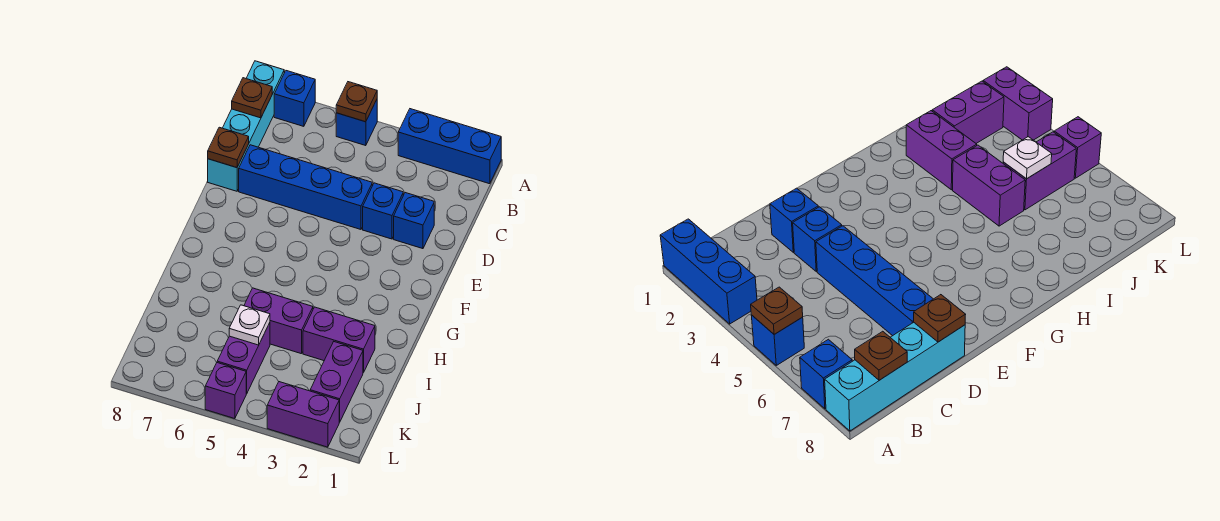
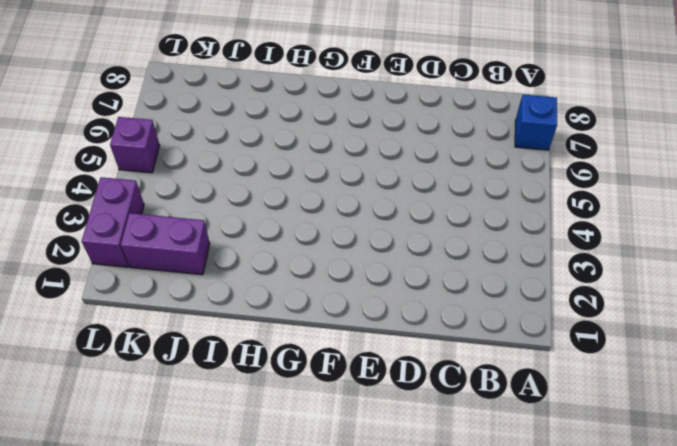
none -> blue 1x3 brick [398,109,501,184]
none -> blue 1x1 brick [336,100,377,146]
none -> cyan 1x4 brick [208,61,284,191]

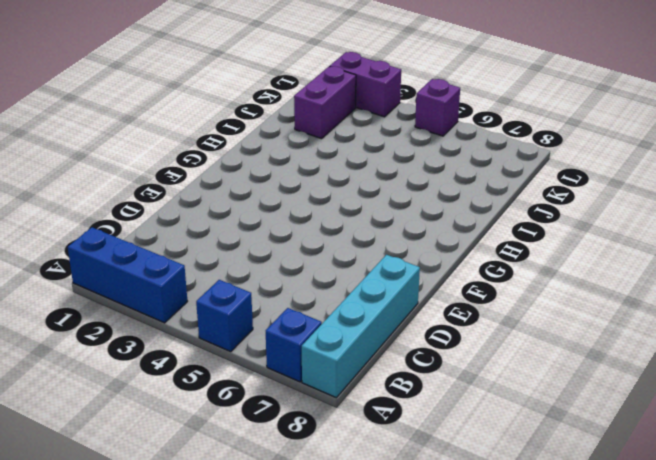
none -> blue 1x1 brick [394,193,434,249]
none -> blue 1x1 brick [363,183,403,239]
none -> blue 1x4 brick [239,145,372,229]

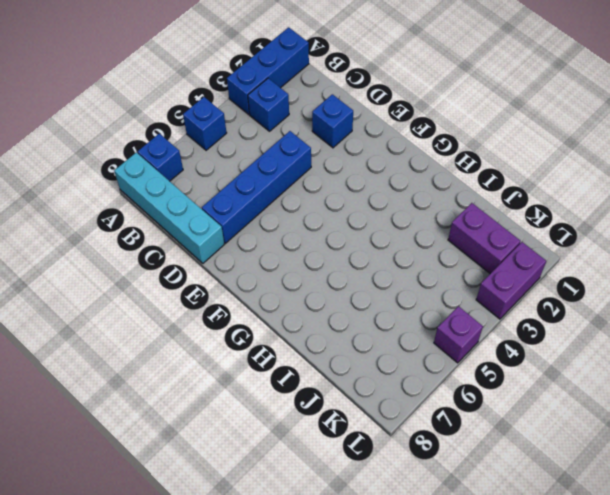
blue 1x1 brick [248,78,289,131] -> blue 1x1 brick moved to [363,183,403,239]
none -> purple 1x2 brick [303,307,375,373]
none -> purple 1x2 brick [244,288,313,354]
none -> purple 1x2 brick [217,323,270,394]

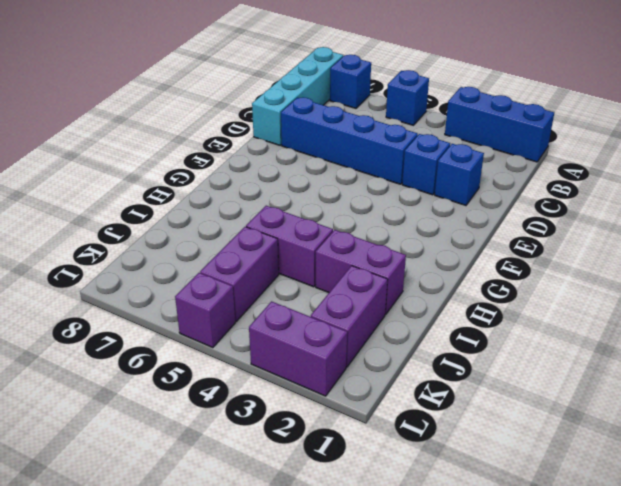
none -> brown 1x1 plate [336,82,377,122]
none -> brown 1x1 plate [232,78,272,118]
none -> brown 1x1 plate [208,127,249,168]

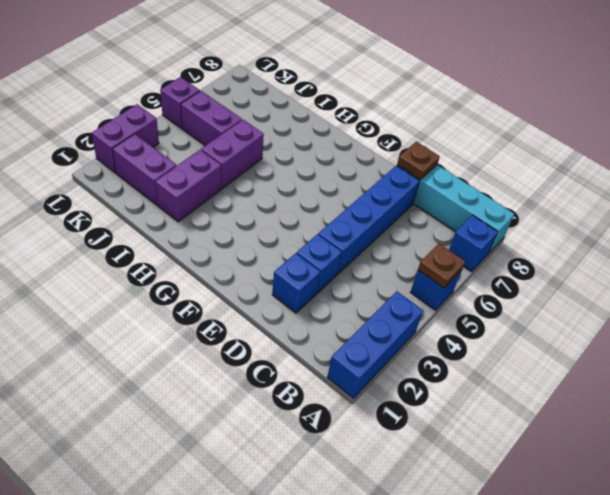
none -> brown 1x1 plate [232,78,272,118]
none -> white 1x1 plate [229,305,270,345]

